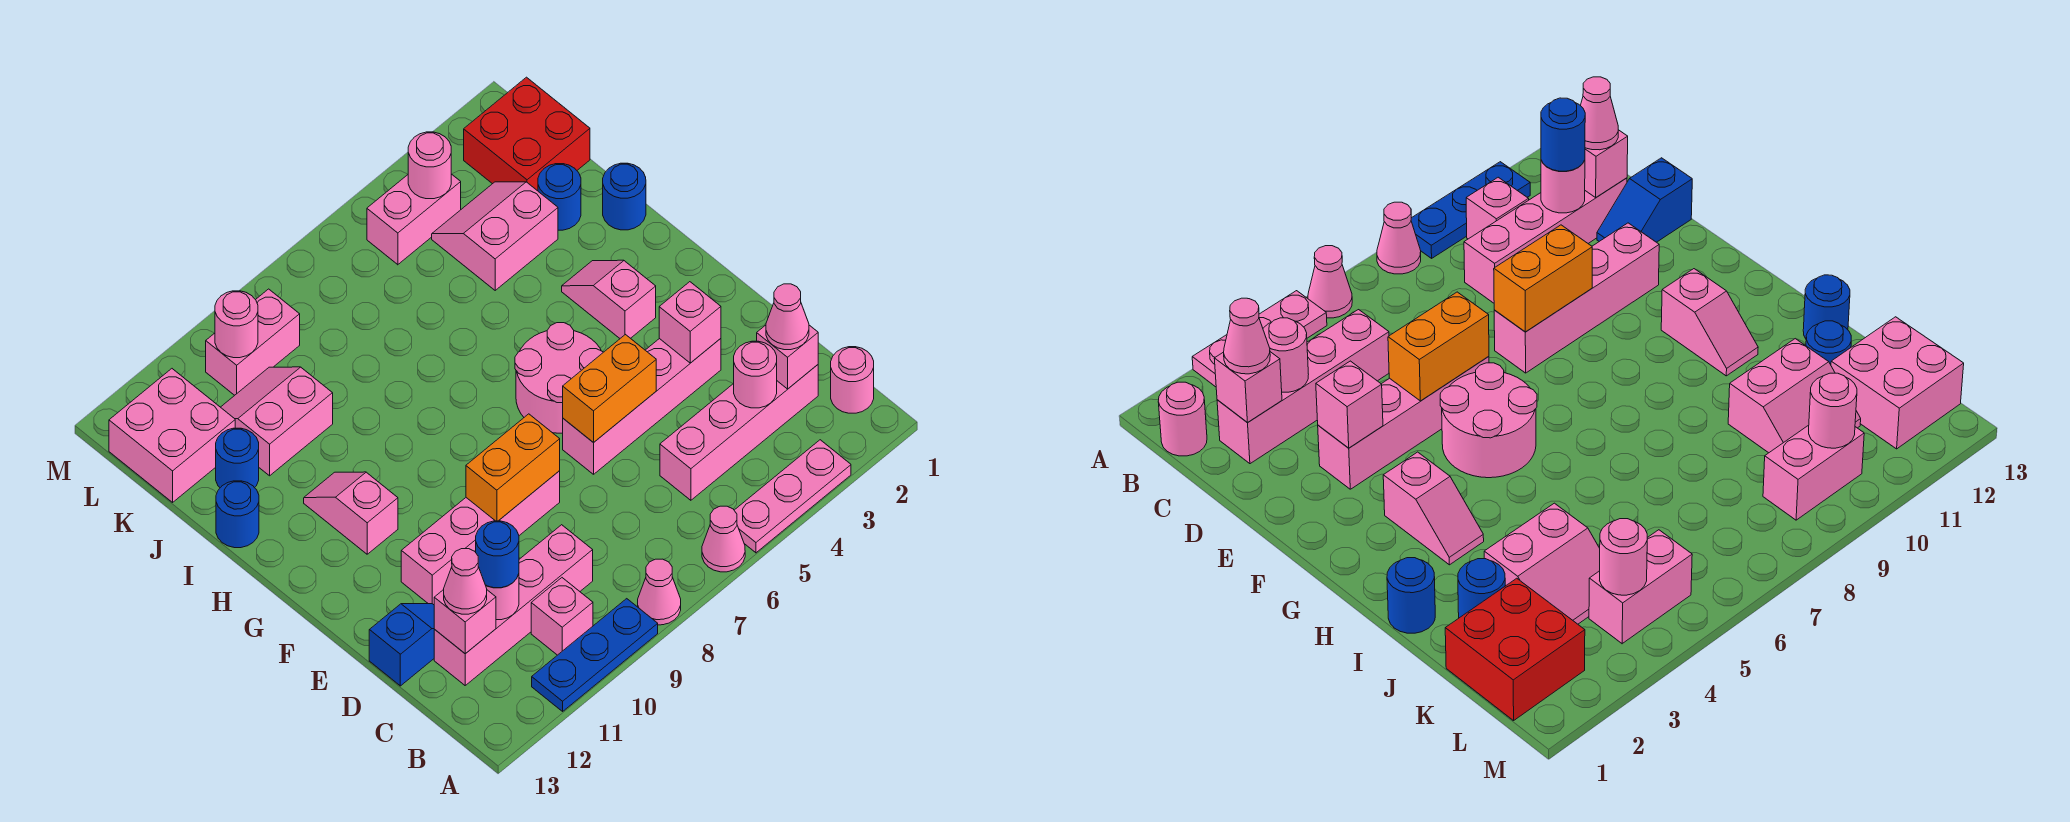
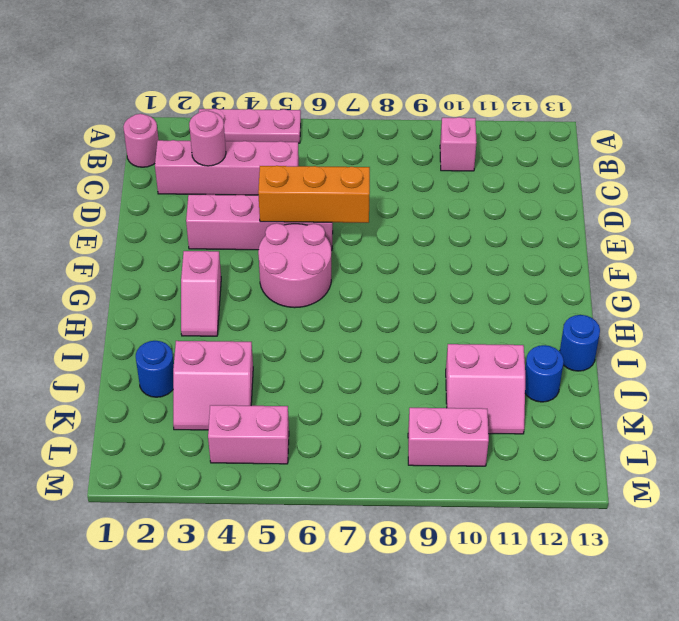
orange 1x3 brick [258,166,370,223] -> orange 1x2 brick [563,335,656,443]
none -> pink 1x1 cone [702,506,745,572]
none -> pink 1x1 cone [638,559,681,625]
none -> blue 1x3 plate [532,599,658,711]
none -> pink 1x4 brick [434,525,593,685]

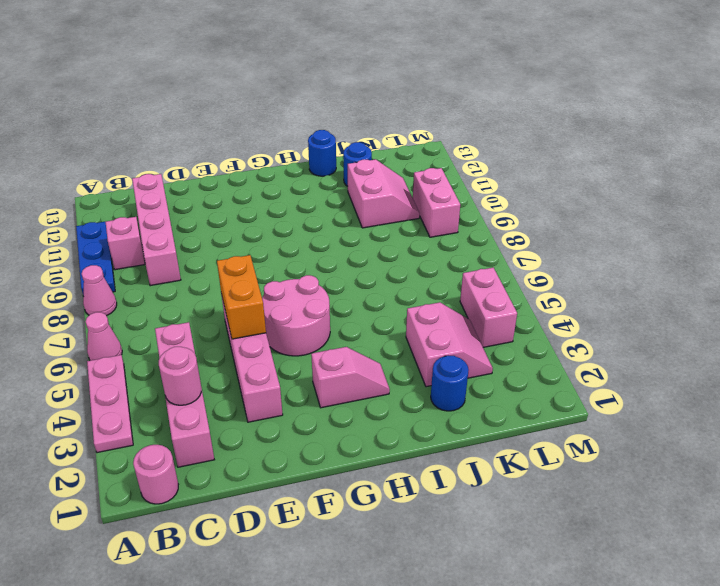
none -> blue 1x2 slope [369,604,434,686]
none -> pink 1x4 brick [401,471,560,605]
none -> pink 1x2 slope [304,472,398,554]
none -> blue 1x1 round brick [603,163,646,230]

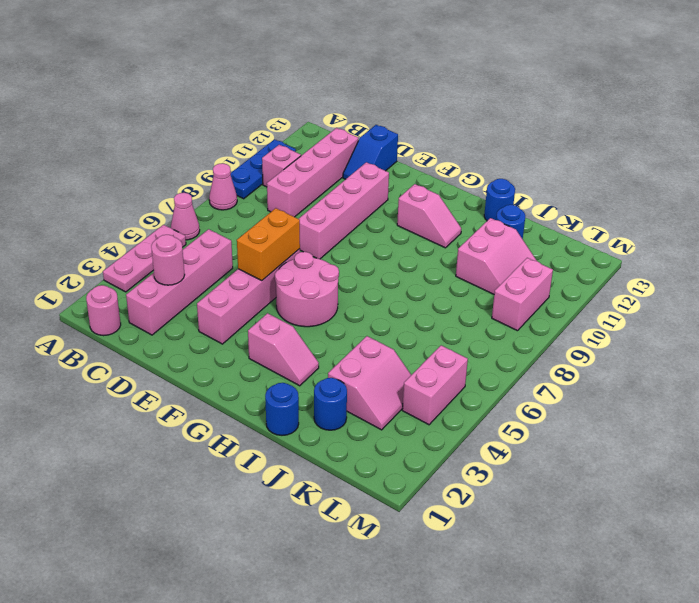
none -> red 2x2 brick [464,77,590,191]
none -> pink 2x2 brick [109,369,235,502]
none -> pink 1x1 brick [757,325,818,389]
none -> pink 1x1 round brick [486,574,519,620]

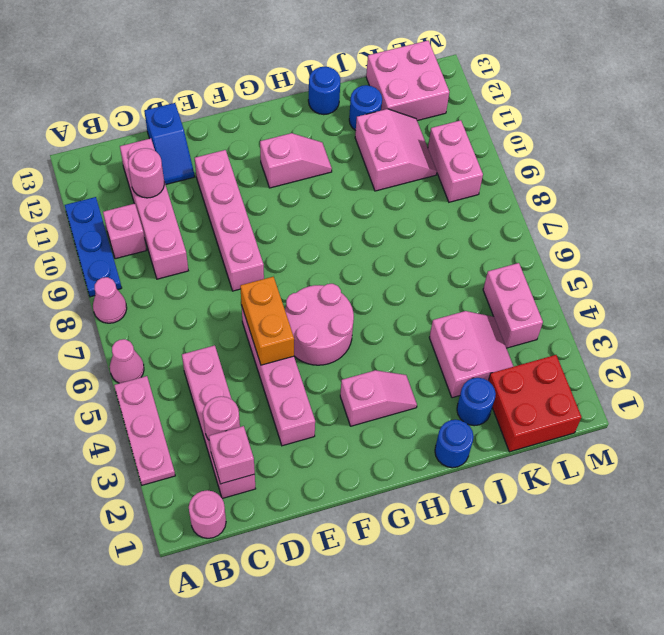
none -> pink 1x1 brick [434,590,496,654]
none -> pink 1x1 brick [659,282,721,363]
none -> orange 1x2 brick [466,414,560,521]
none -> pink 1x1 round brick [408,132,451,199]

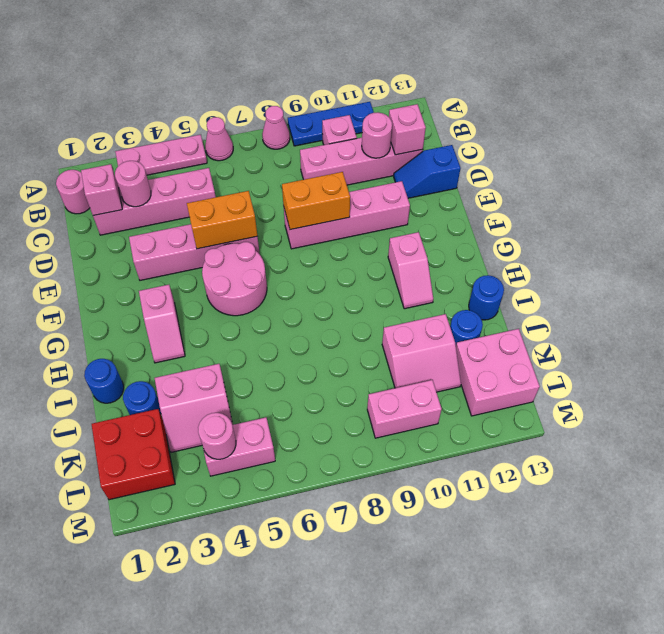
none -> pink 1x1 brick [659,282,721,363]
none -> pink 1x1 round brick [215,291,258,358]
none -> pink 1x1 cone [766,284,809,350]
none -> blue 1x1 round brick [476,521,519,588]

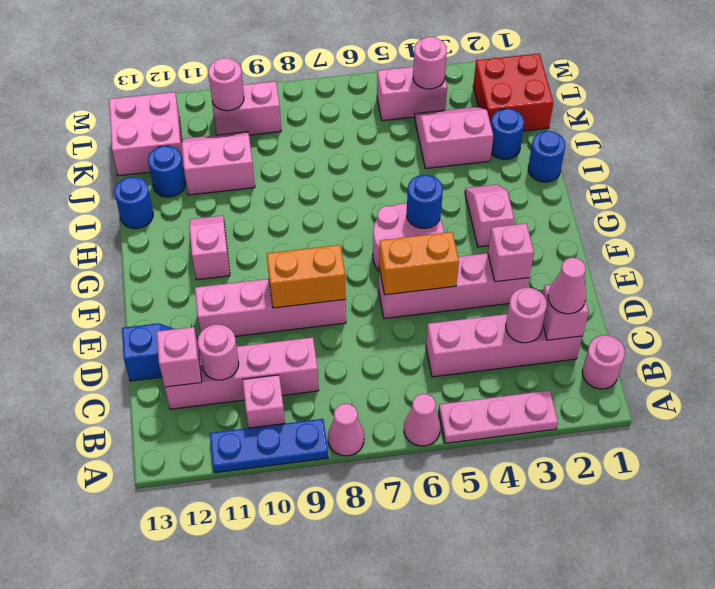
blue 1x1 round brick [407,175,443,228] -> blue 1x1 round brick moved to [476,521,519,588]
none -> pink 1x1 cone [444,549,487,614]

